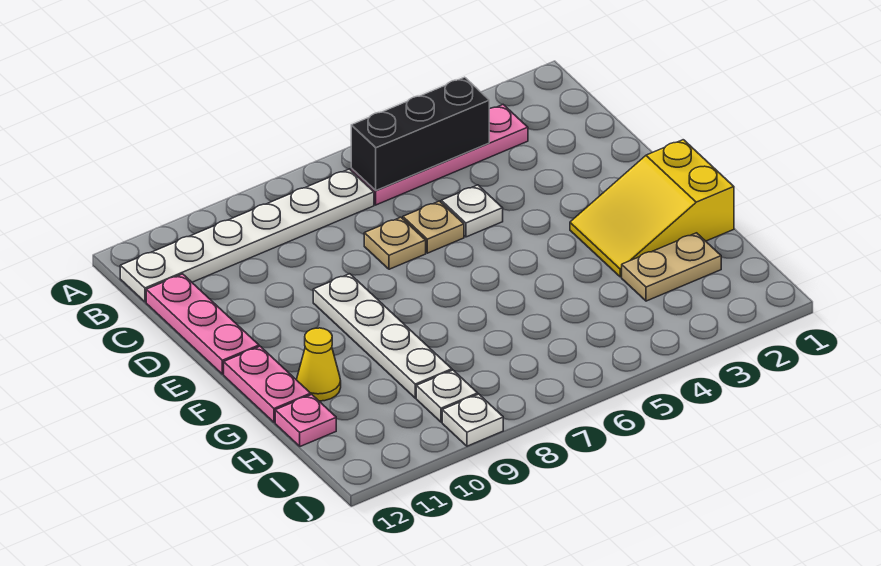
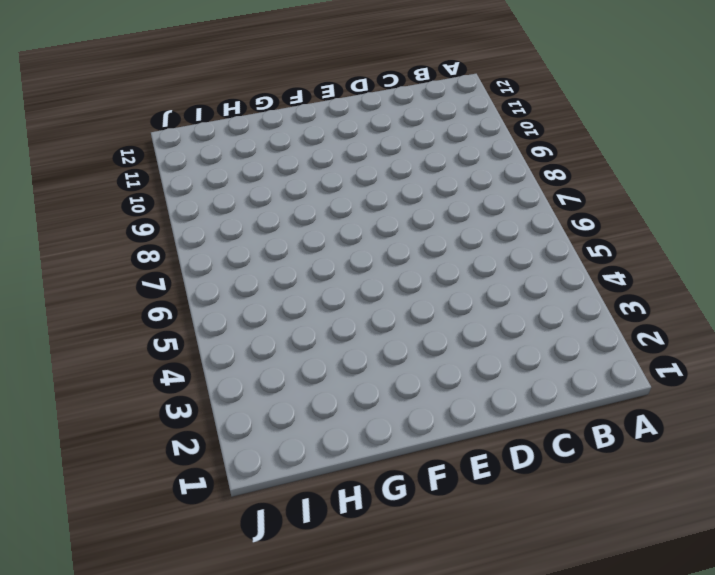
none -> pink 1x4 plate [351,105,528,205]
none -> white 1x6 plate [120,169,374,302]
none -> pink 1x3 plate [146,274,259,374]

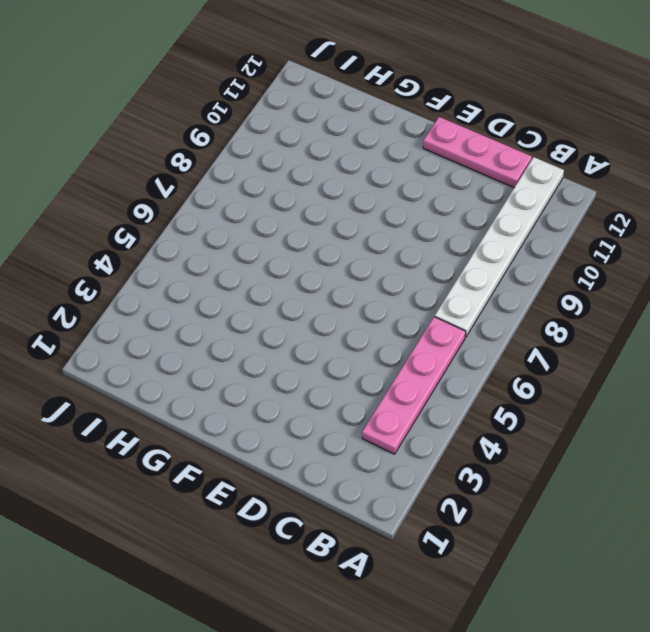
none -> white 1x1 plate [441,185,503,237]
none -> tan 1x1 plate [403,201,464,253]
none -> tan 1x1 plate [364,217,426,269]

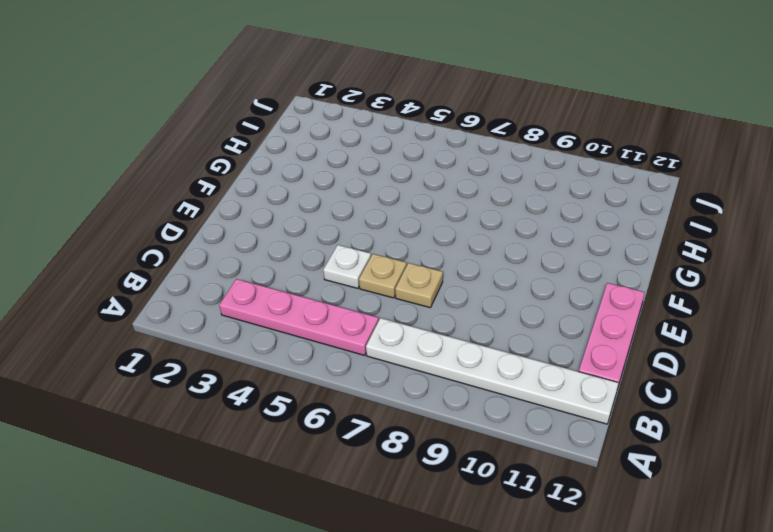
none -> white 1x4 plate [313,274,452,398]
none -> yellow 2x3 slope [570,140,734,277]
none -> pink 1x2 plate [224,346,311,422]

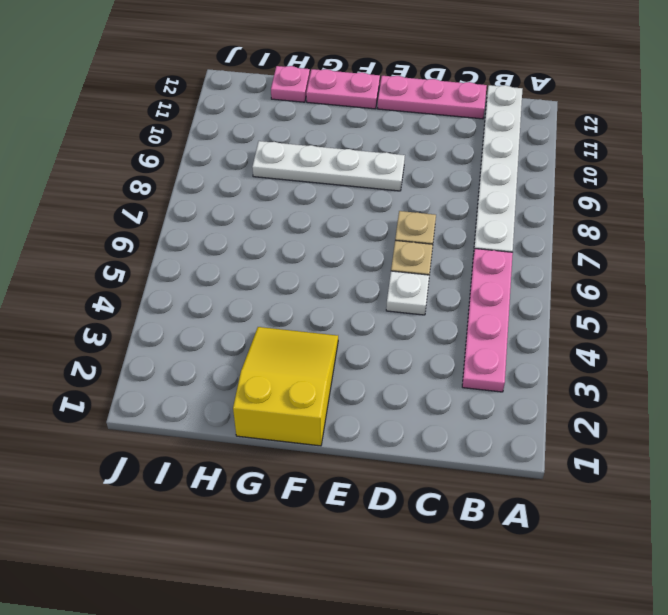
none -> yellow 1x1 cone [297,328,341,401]
none -> tan 1x2 plate [622,233,721,301]
none -> white 1x1 plate [416,370,478,422]

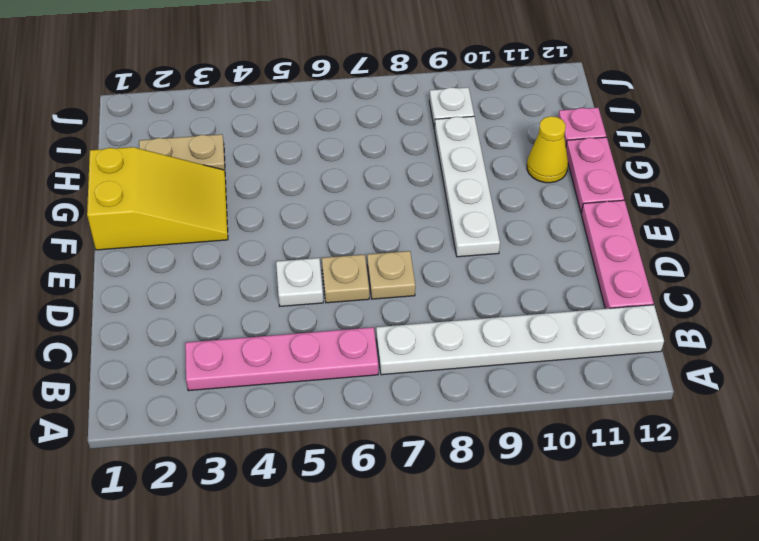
none -> white 1x1 plate [442,394,503,446]
none -> black 1x3 brick [351,77,489,190]

